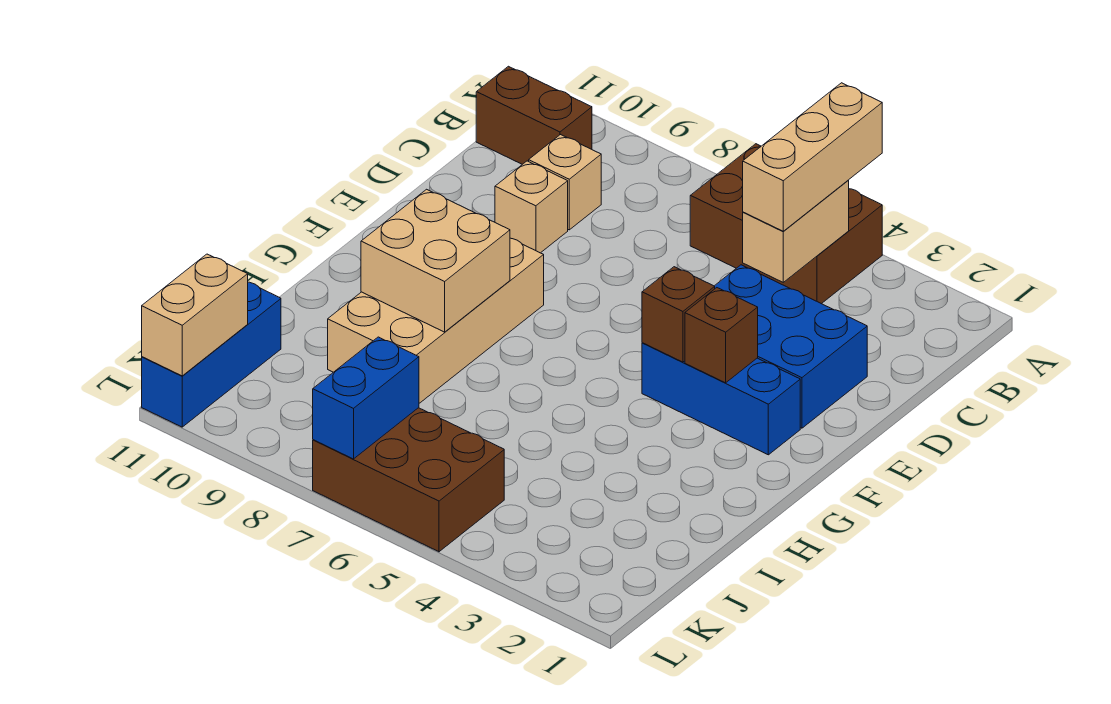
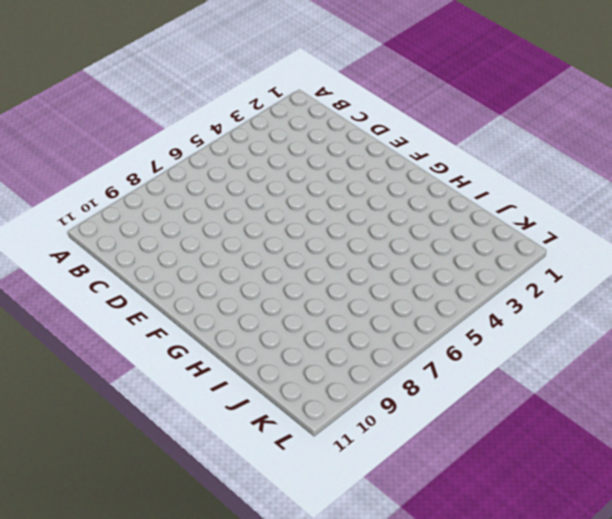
none -> brown 2x3 brick [690,144,882,304]
none -> brown 1x2 brick [476,66,592,164]
none -> tan 1x1 brick [529,135,601,230]

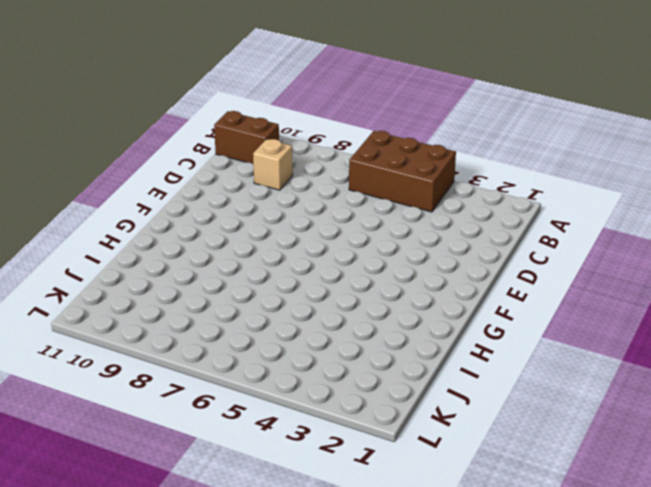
none -> blue 2x3 brick [714,265,867,428]
none -> tan 1x1 brick [495,161,568,253]
none -> blue 1x3 brick [642,343,800,455]

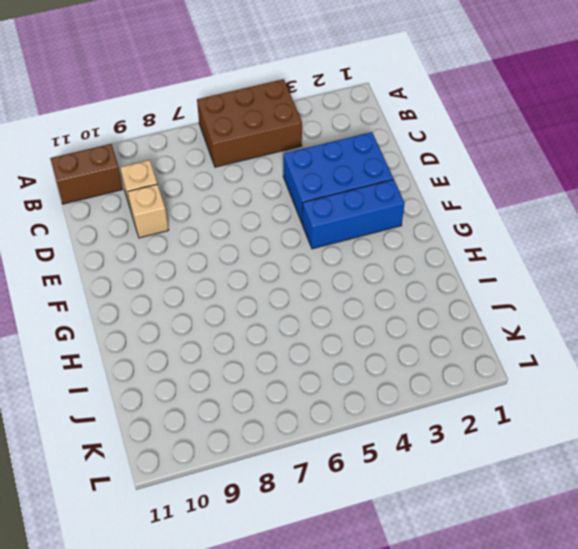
none -> tan 2x4 brick [328,238,544,403]
none -> blue 1x3 brick [142,282,281,427]
none -> brown 2x3 brick [313,408,504,552]

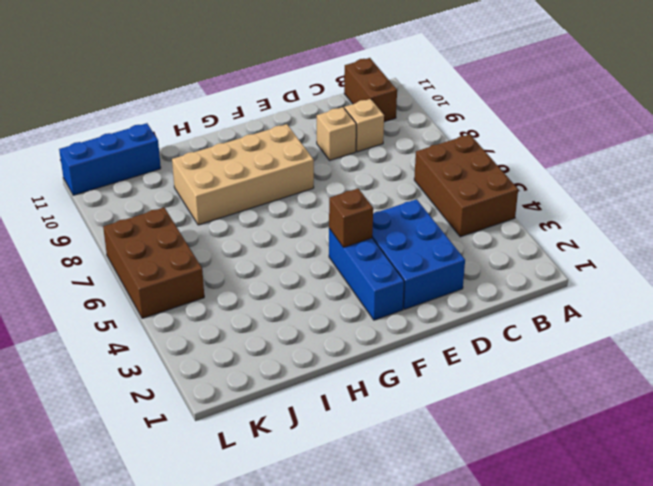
none -> tan 1x2 brick [743,180,849,282]
none -> brown 1x1 brick [685,288,758,383]
none -> tan 2x2 brick [361,189,510,332]

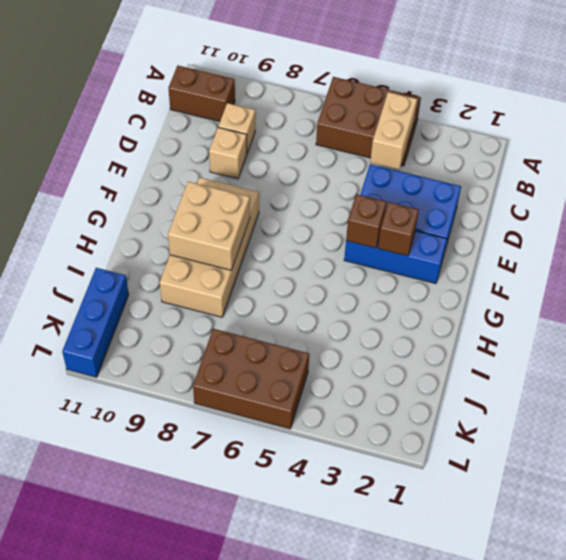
none -> blue 1x2 brick [313,337,419,459]
none -> tan 1x2 brick [142,254,248,376]
none -> tan 1x3 brick [743,83,882,231]

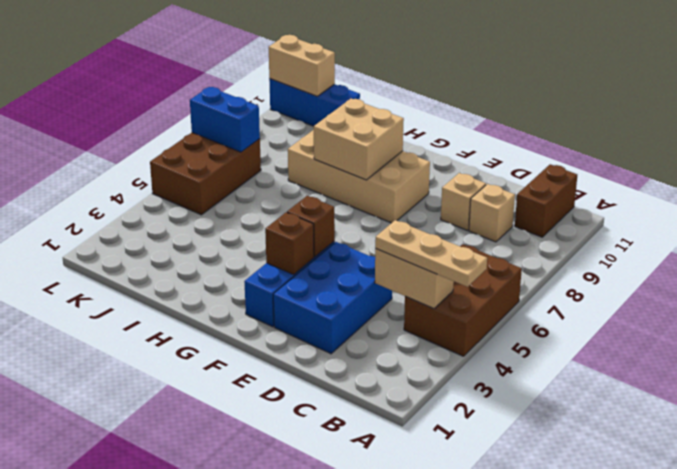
tan 1x3 plate [375,220,487,287] -> tan 1x3 brick [743,83,882,231]

